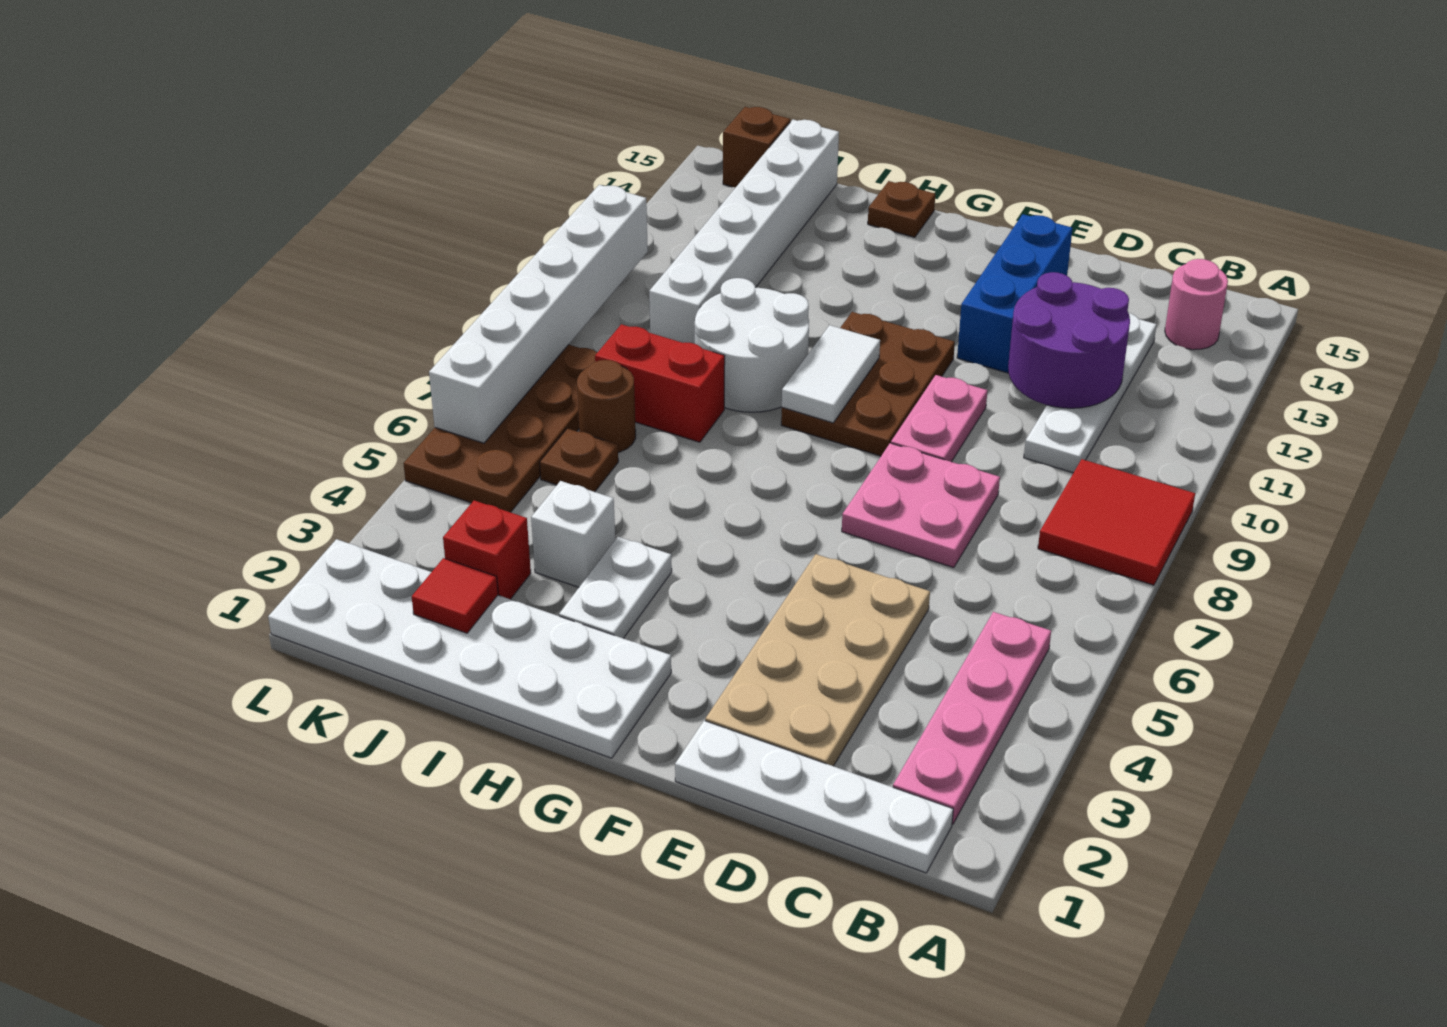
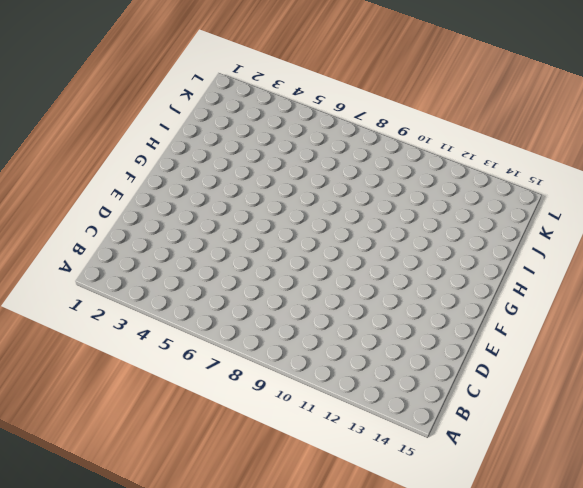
none -> red 2x2 tile [1038,459,1195,585]
none -> white 1x4 plate [675,721,953,873]
none -> pink 1x4 plate [893,612,1051,824]

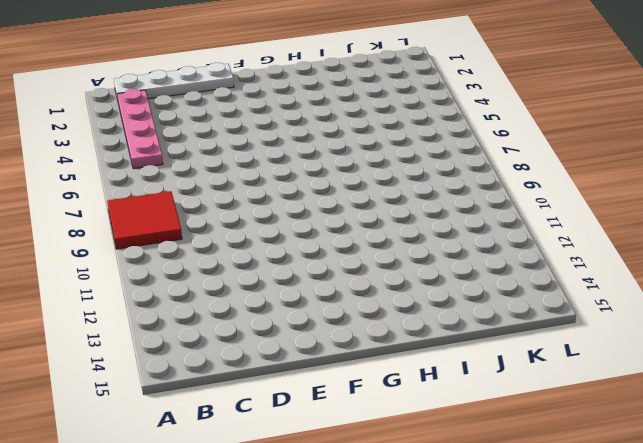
none -> pink 1x1 round brick [1165,259,1228,350]
none -> white 1x4 plate [1024,313,1157,473]
none -> tan 2x4 plate [705,554,930,766]

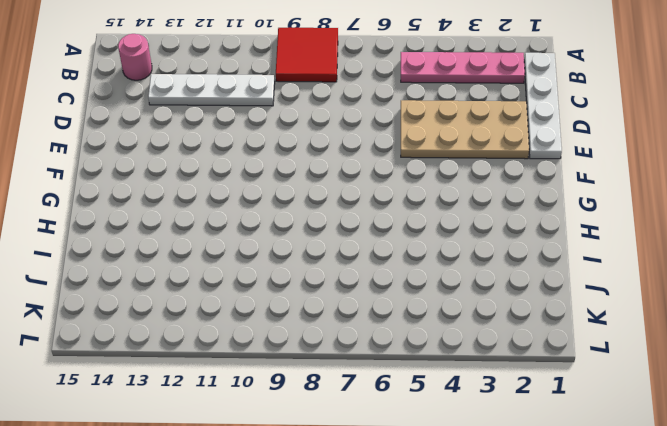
none -> pink 2x2 plate [842,443,1000,568]
none -> pink 1x2 plate [891,375,988,462]
none -> blue 1x3 brick [957,214,1073,373]

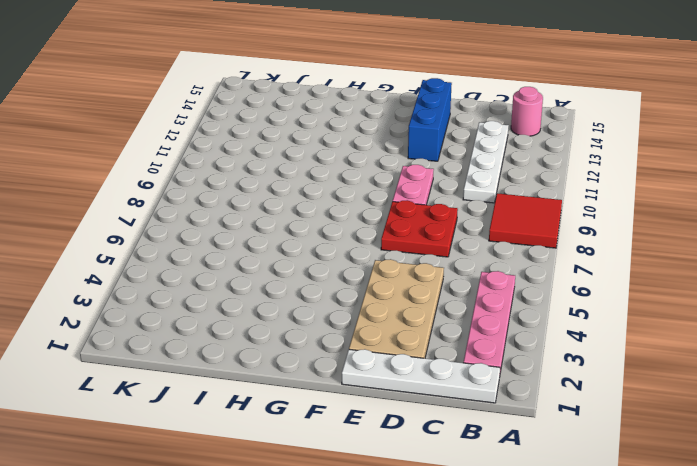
red 2x2 plate [381,200,458,257] -> pink 2x2 plate [842,443,1000,568]
none -> brown 2x3 plate [781,312,955,456]
none -> white 2x6 plate [268,539,671,758]
none -> white 1x2 plate [559,537,672,638]

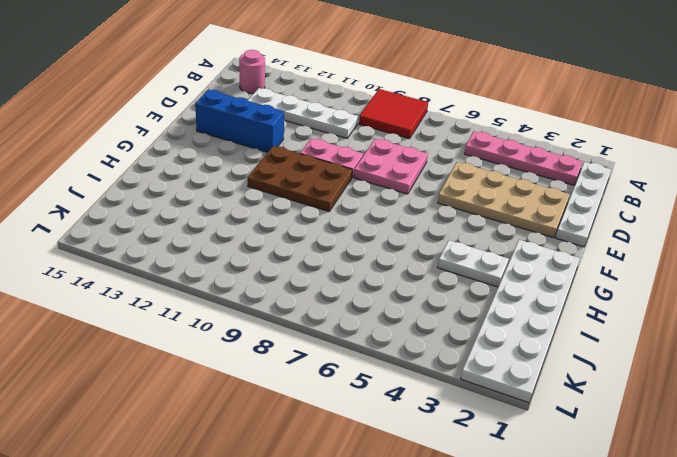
none -> white 2x2 round brick [695,278,809,412]
none -> brown 1x1 plate [868,181,935,237]
none -> white 1x1 brick [531,481,615,587]

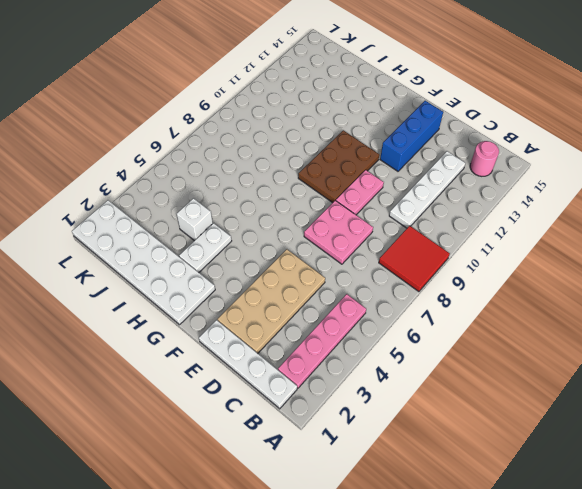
none -> white 2x2 round brick [695,278,809,412]
none -> brown 1x1 plate [868,181,935,237]
none -> red 1x2 brick [595,324,725,442]

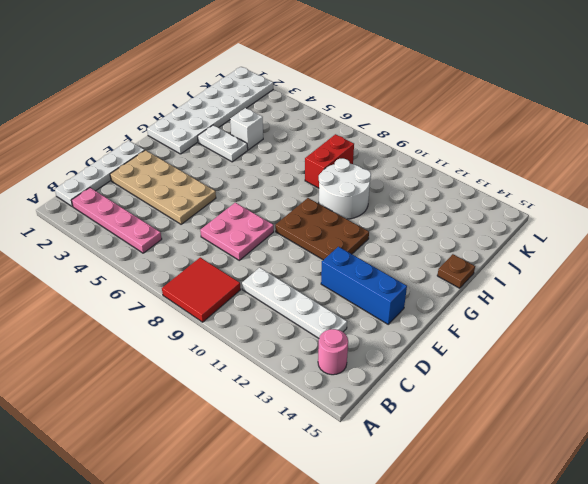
none -> pink 1x2 plate [891,375,988,462]
none -> red 1x1 brick [443,500,531,599]
none -> brown 1x1 plate [540,428,618,492]

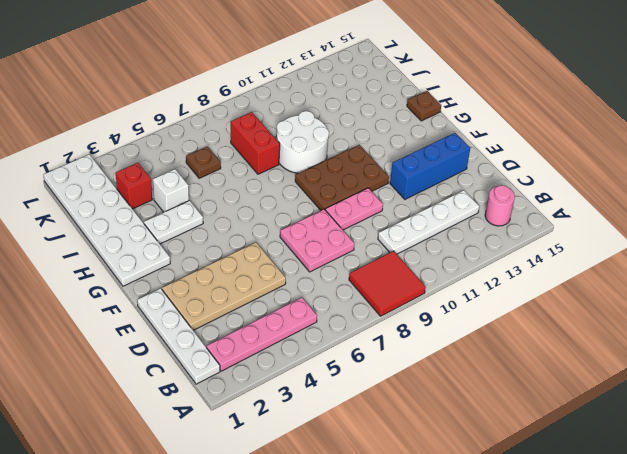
none -> brown 1x1 round brick [577,360,636,452]
none -> white 1x6 brick [649,120,839,344]
none -> brown 2x4 plate [403,345,597,512]

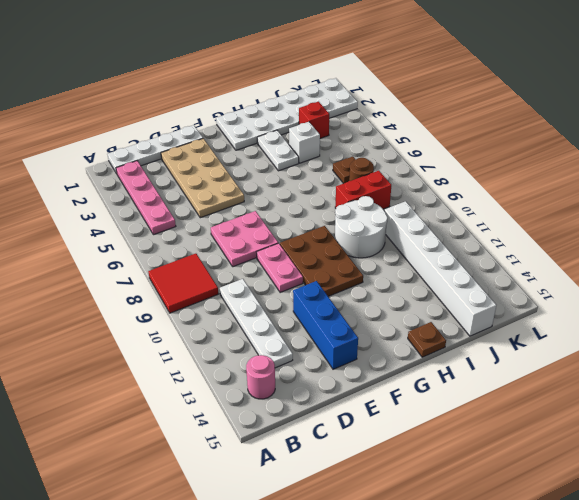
none -> brown 2x4 plate [403,345,597,512]
none -> brown 1x1 brick [723,107,790,187]
none -> purple 2x2 round brick [1008,272,1130,408]

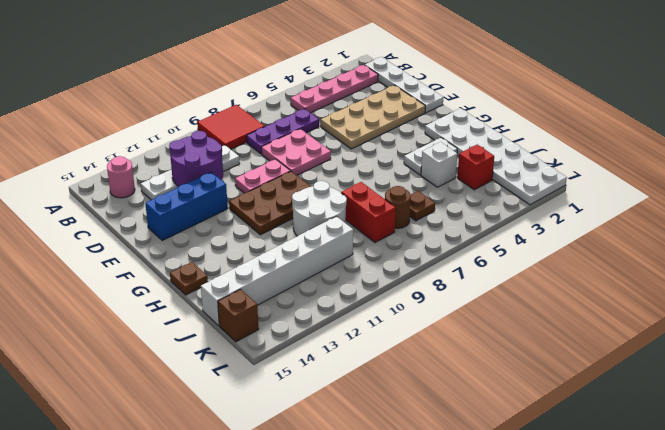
purple 1x3 plate [246,109,319,154] -> none
none -> brown 2x4 plate [403,345,597,512]
none -> white 1x2 tile [782,325,880,423]
none -> red 1x1 tile [412,558,498,633]

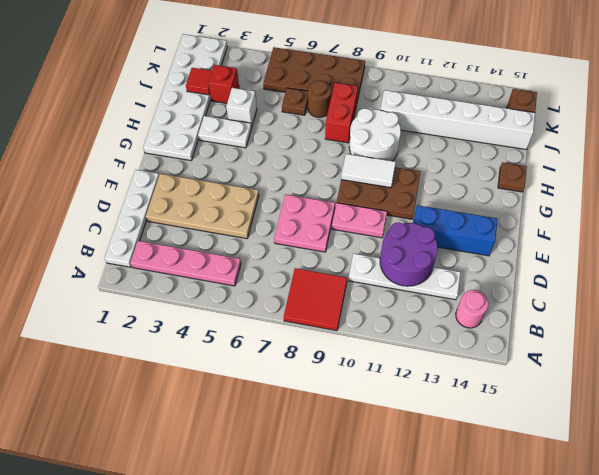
none -> white 1x6 brick [429,185,648,443]

